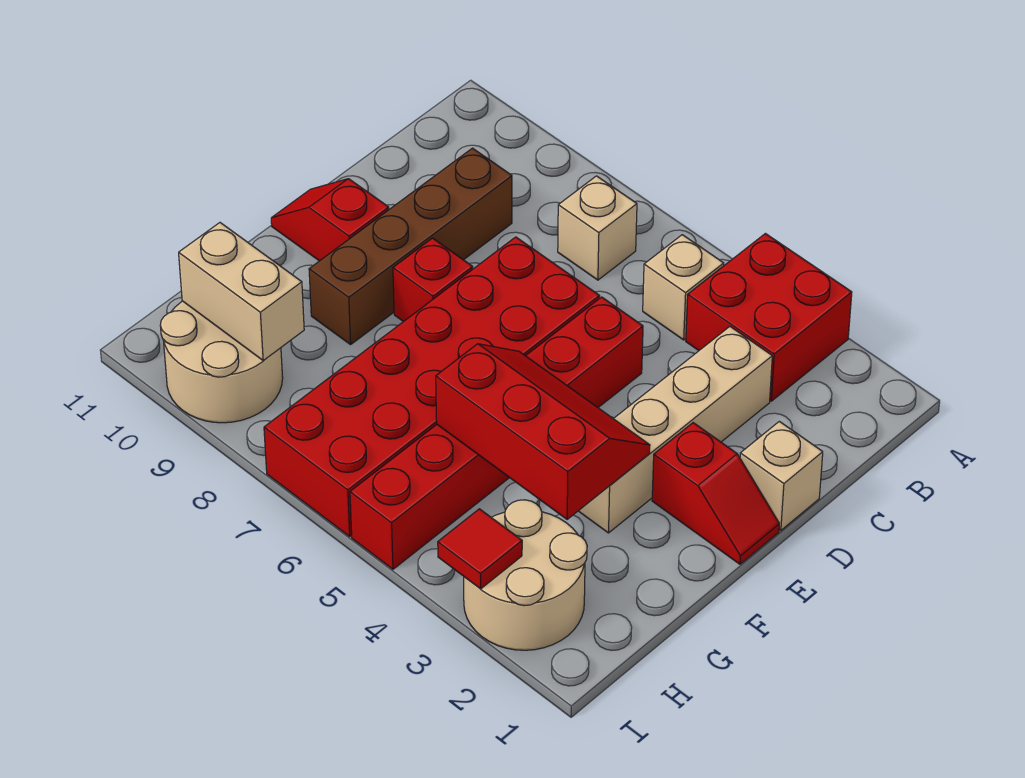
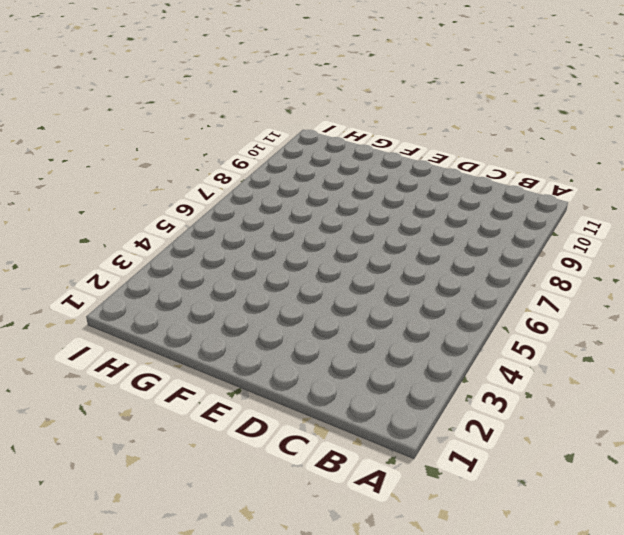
none -> red 2x2 brick [686,234,852,401]
none -> tan 1x1 brick [643,235,724,340]
none -> tan 1x1 brick [558,176,637,280]

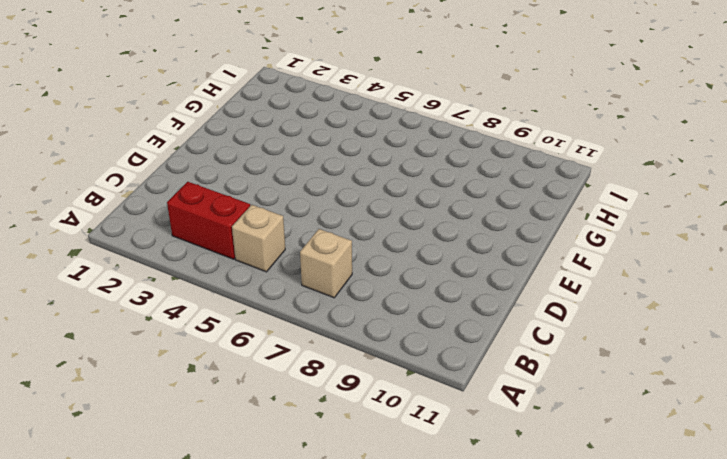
red 1x2 brick [167,182,250,259] -> red 2x2 brick [686,234,852,401]
none -> tan 1x4 brick [579,327,772,533]
none -> brown 1x4 brick [309,148,512,345]
none -> tan 1x1 brick [740,421,823,530]

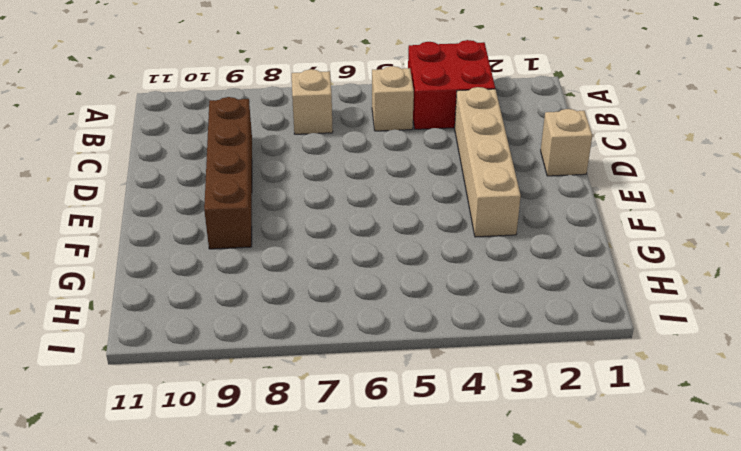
none -> red 1x6 brick [350,297,643,569]
none -> red 2x6 brick [264,237,599,537]
none -> red 1x2 slope [652,423,779,564]

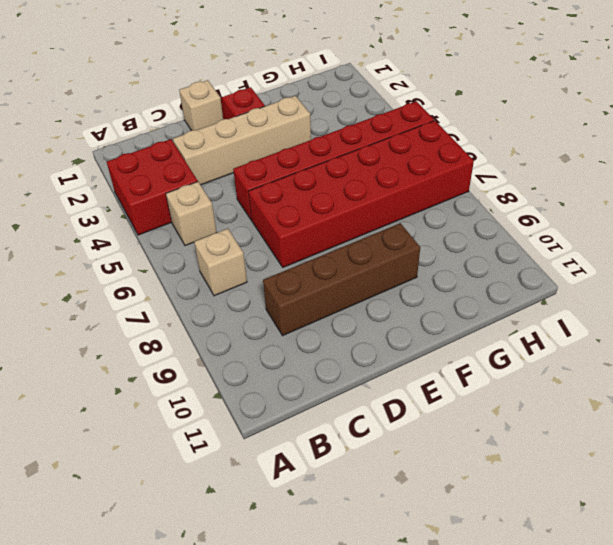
none -> red 1x1 brick [393,238,473,322]
none -> red 1x2 slope [271,179,389,261]
none -> tan 2x2 round brick [464,500,587,650]

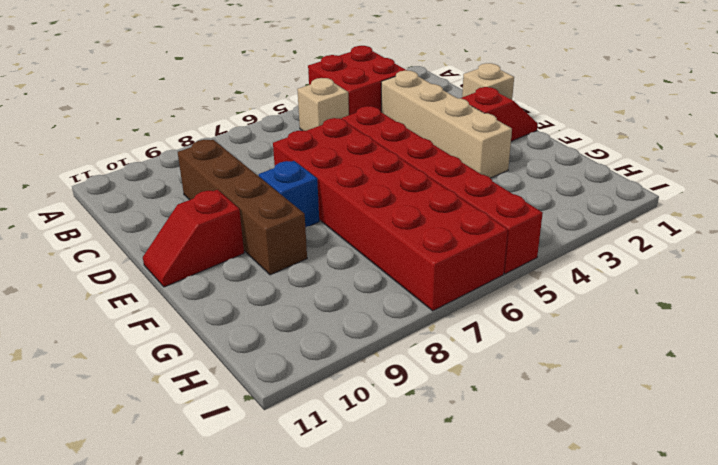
blue 1x1 brick [259,161,319,228] -> red 1x1 brick [393,238,473,322]
none -> tan 1x1 brick [558,176,637,280]
none -> tan 2x2 round brick [464,500,587,650]
none -> tan 2x2 round brick [160,301,283,423]

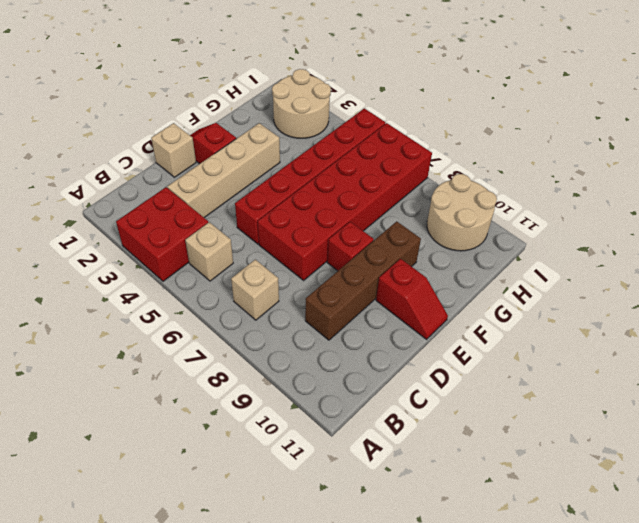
none -> red 2x3 slope [436,344,650,519]
none -> tan 1x2 brick [179,223,304,361]
none -> red 1x1 tile [438,509,522,589]

